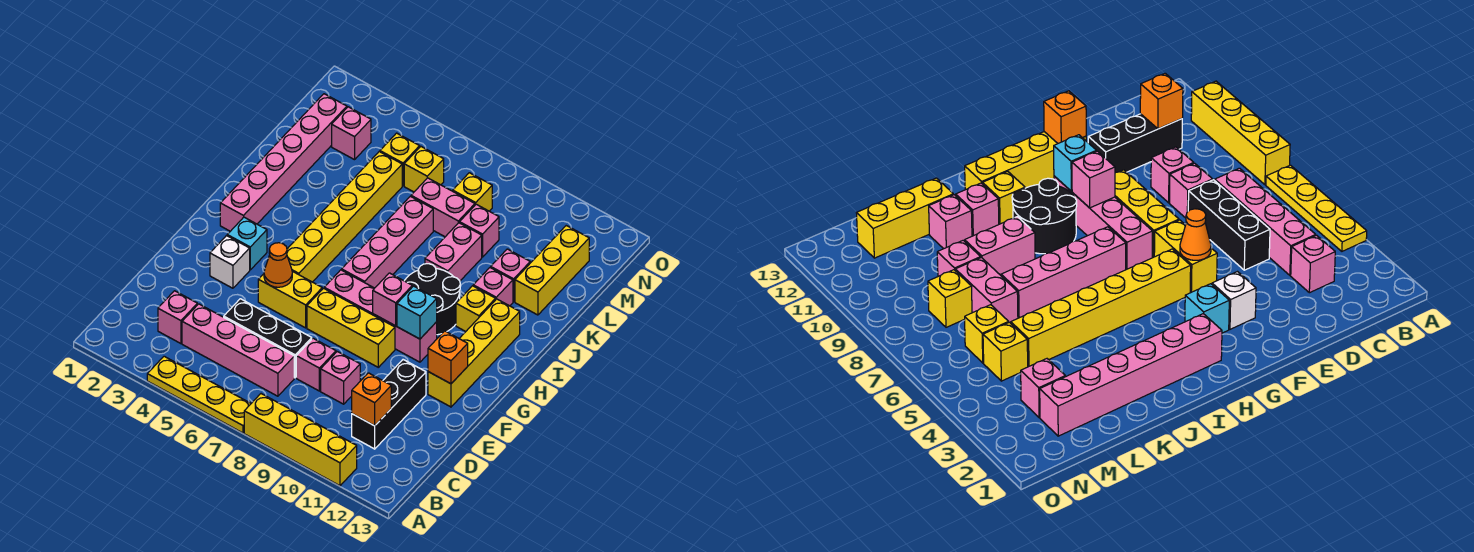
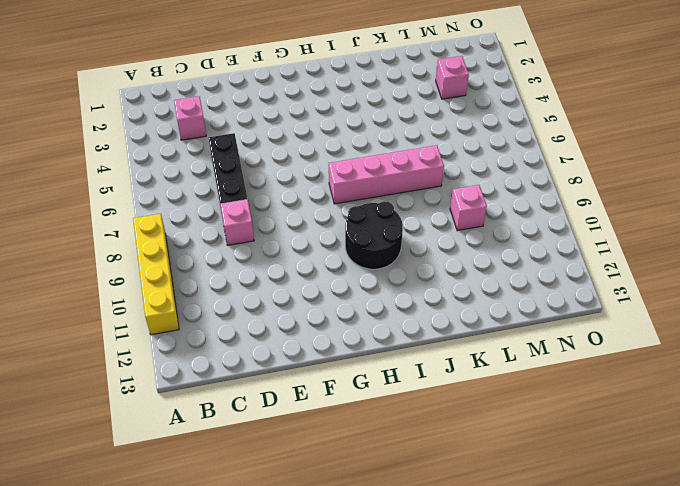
none -> yellow 1x4 plate [147,356,251,433]
none -> pink 1x4 brick [182,304,294,396]
none -> black 1x3 brick [352,360,426,449]
none -> pink 1x1 brick [321,351,360,404]

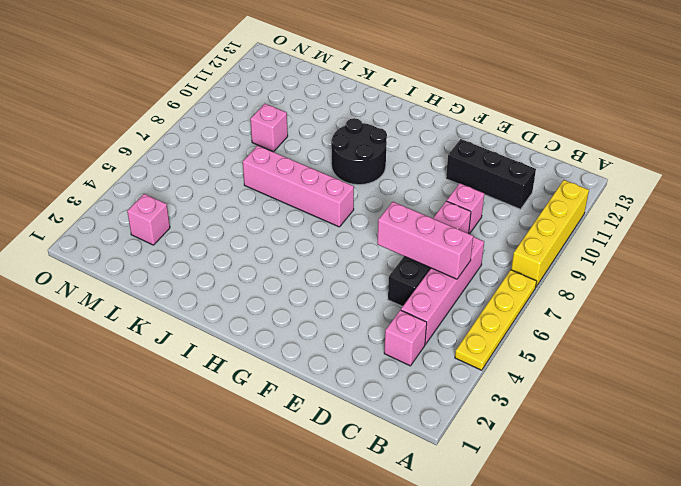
pink 1x3 brick [377,202,473,279] -> none
none -> white 1x1 brick [210,236,250,288]
none -> yellow 1x2 brick [258,272,322,328]
none -> yellow 1x3 brick [307,288,395,367]
none -> yellow 1x4 brick [428,299,520,407]

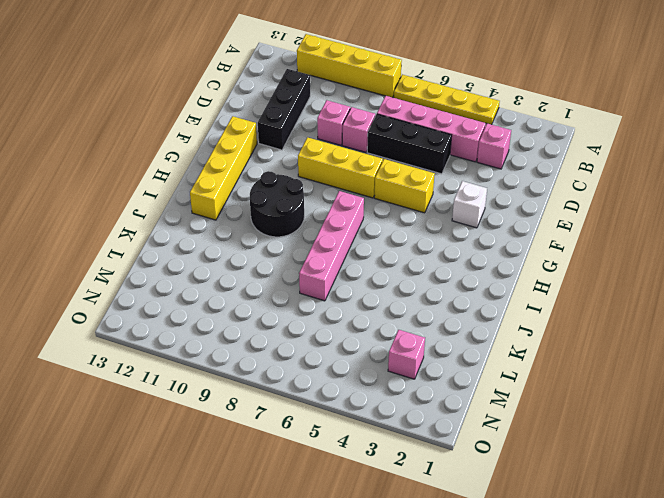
none -> cyan 1x1 brick [227,217,267,270]
none -> yellow 1x6 brick [287,152,402,282]
none -> pink 1x4 brick [324,270,437,362]
none -> pink 1x6 brick [220,94,347,231]

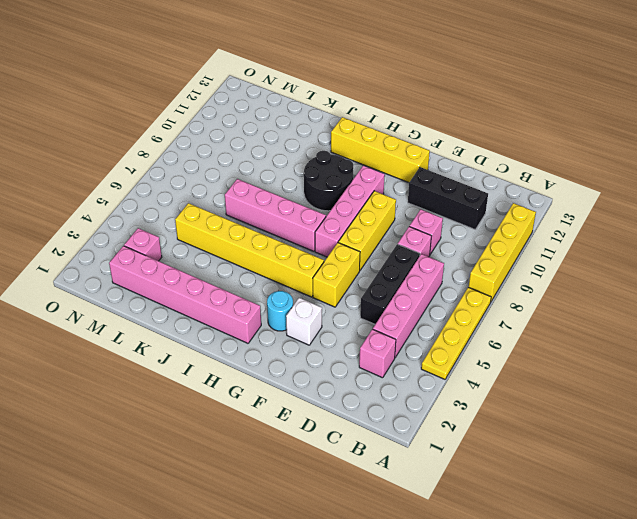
cyan 1x1 round brick [267,291,293,331] -> cyan 1x1 brick [227,217,267,270]
none -> yellow 1x1 brick [456,286,496,331]
none -> pink 1x2 brick [425,223,482,281]
none -> pink 1x1 brick [473,268,513,306]
none -> pink 1x1 brick [491,249,530,302]

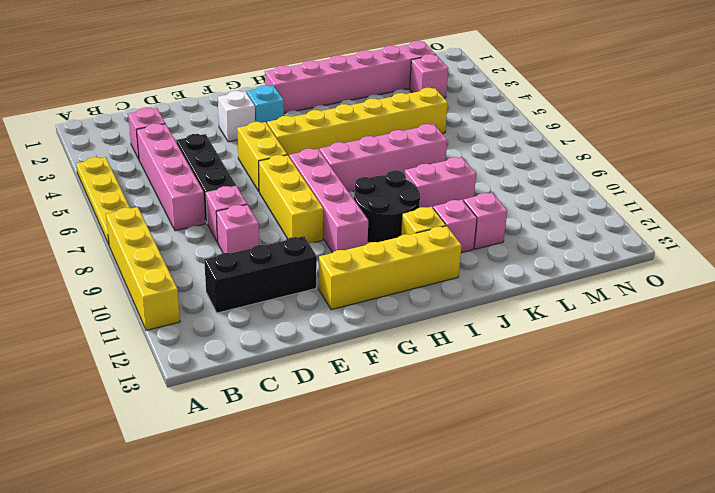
none -> yellow 1x3 brick [515,226,589,315]
none -> pink 1x2 brick [411,178,475,237]
none -> pink 1x1 brick [460,204,499,257]
none -> yellow 1x1 brick [380,133,420,186]

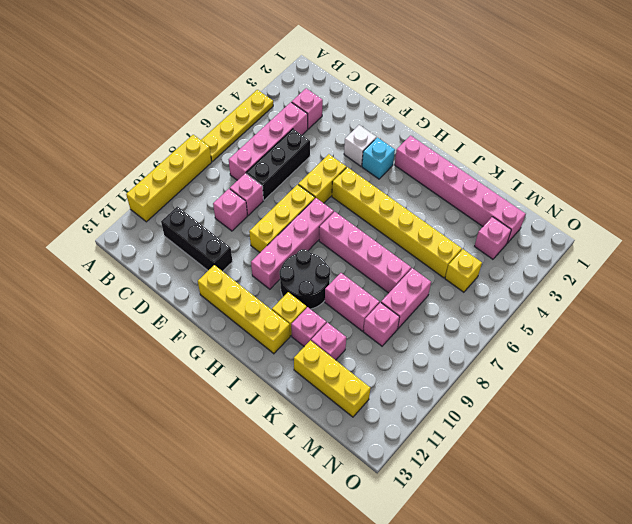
none -> yellow 1x1 brick [404,147,444,192]
none -> yellow 1x1 brick [453,173,492,211]
none -> orange 1x1 brick [352,373,391,426]
none -> orange 1x1 cone [264,243,292,287]

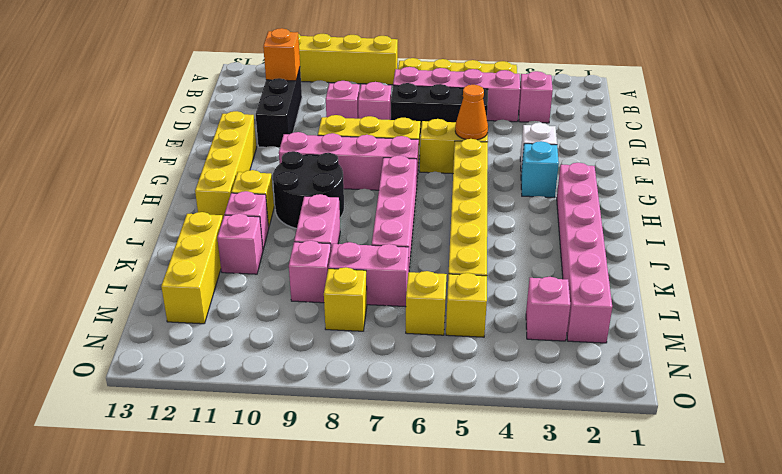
none -> orange 1x1 brick [428,331,468,384]
none -> pink 1x1 brick [373,273,412,326]
none -> cyan 1x1 brick [397,286,437,339]

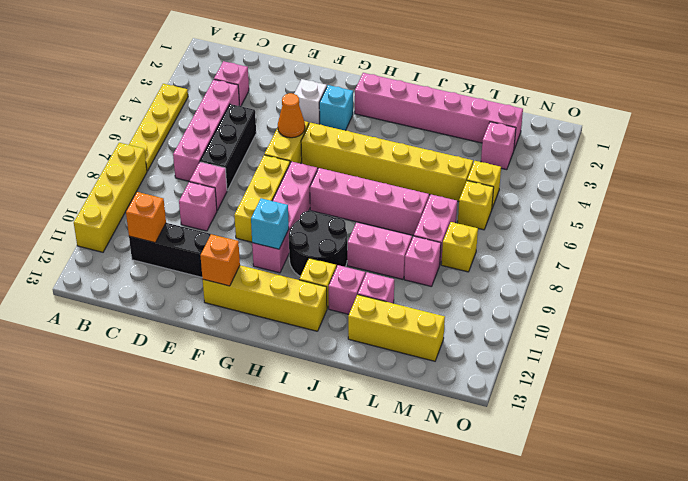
none -> pink 1x1 brick [373,273,412,326]

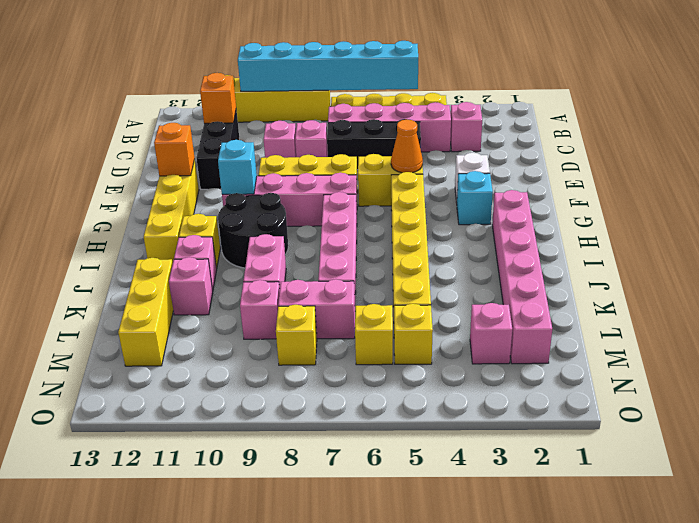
cyan 1x6 brick [238,41,418,91] -> none
none -> pink 1x1 brick [373,273,412,326]

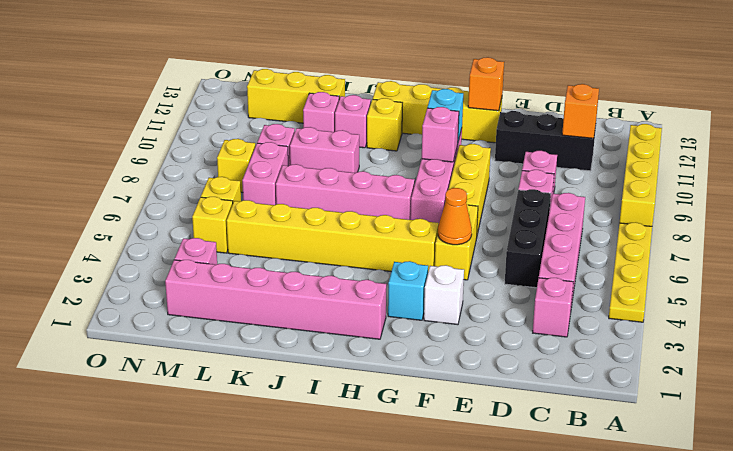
none -> black 2x2 round brick [405,264,460,335]

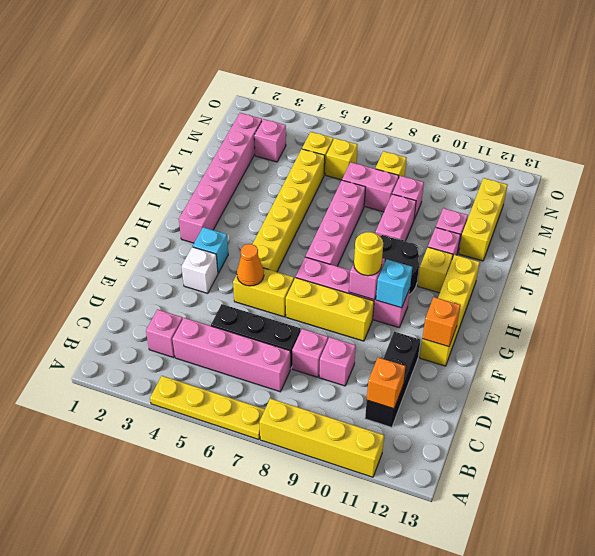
yellow 1x1 round brick [354,232,383,276] -> none

